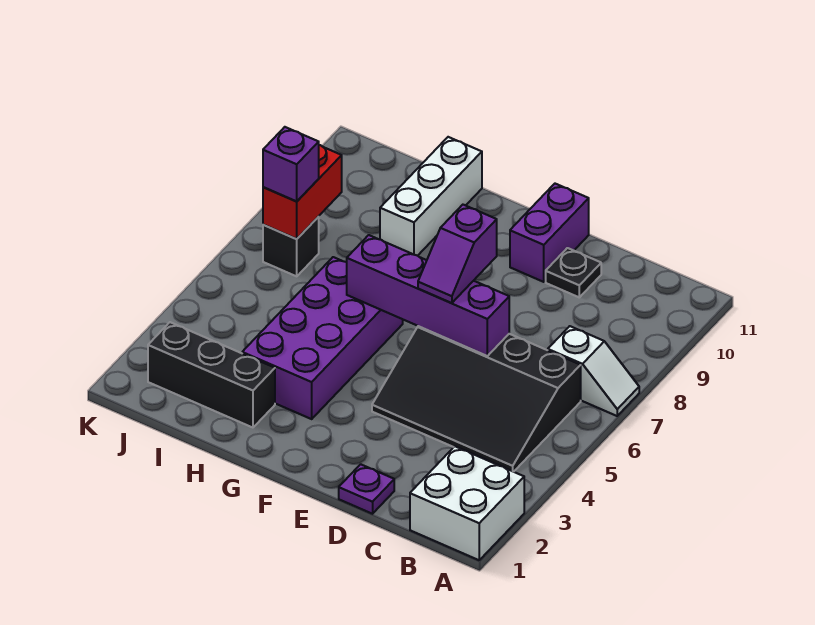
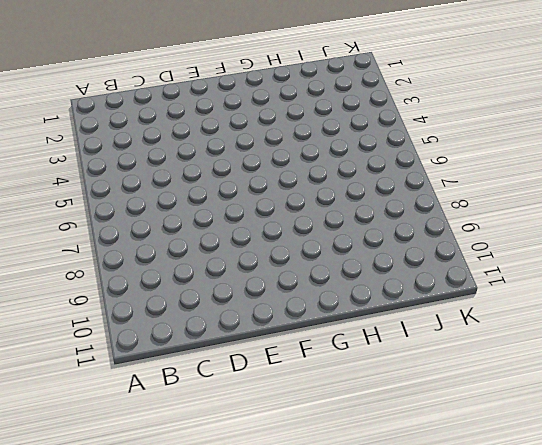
none -> white 2x2 brick [410,446,524,560]
none -> white 1x2 slope [548,326,639,416]
none -> black 3x4 slope [372,326,581,472]

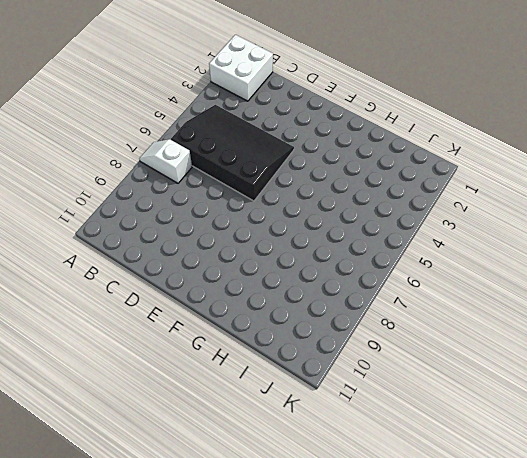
none -> purple 1x1 plate [339,464,394,514]
none -> black 1x1 plate [546,248,601,297]
none -> purple 1x2 brick [510,184,589,282]

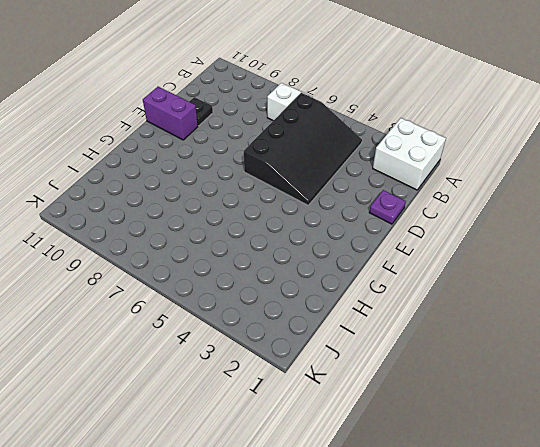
none -> purple 2x4 brick [242,257,403,419]
none -> black 1x3 brick [148,322,275,428]
none -> white 1x3 brick [380,137,482,256]

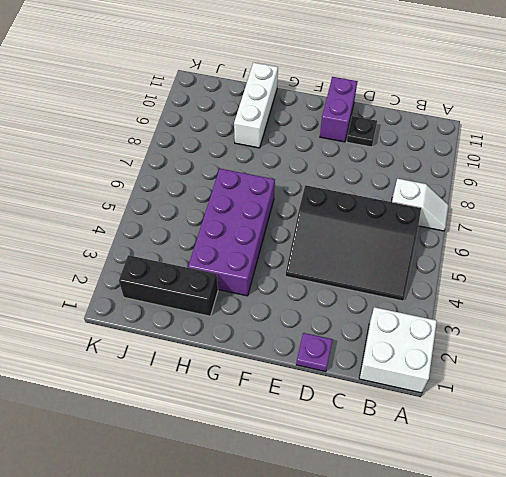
none -> black 1x1 brick [263,217,319,276]
none -> purple 1x4 brick [347,235,509,356]
none -> red 1x2 brick [263,145,342,239]

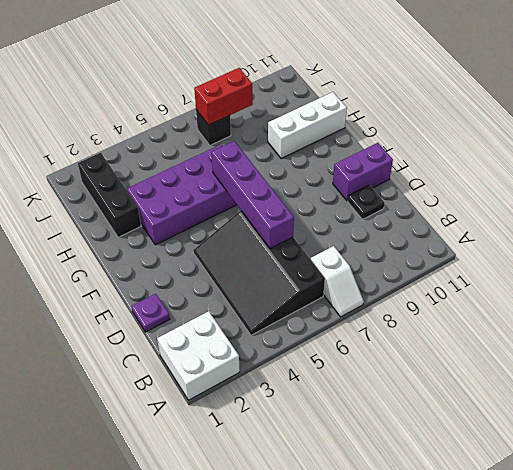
none -> purple 1x2 slope [418,205,497,303]
none -> purple 1x1 brick [263,127,319,201]

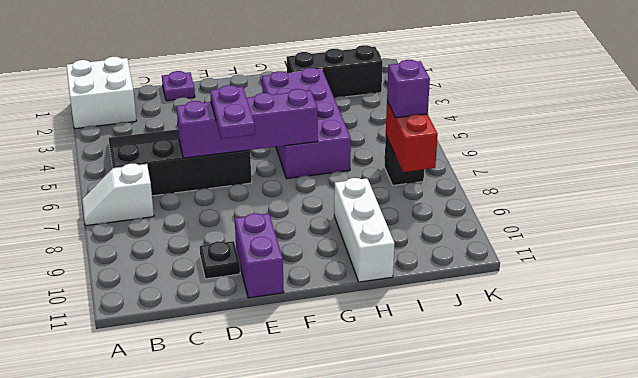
purple 1x2 plate [210,85,255,139] -> purple 1x2 slope [418,205,497,303]

